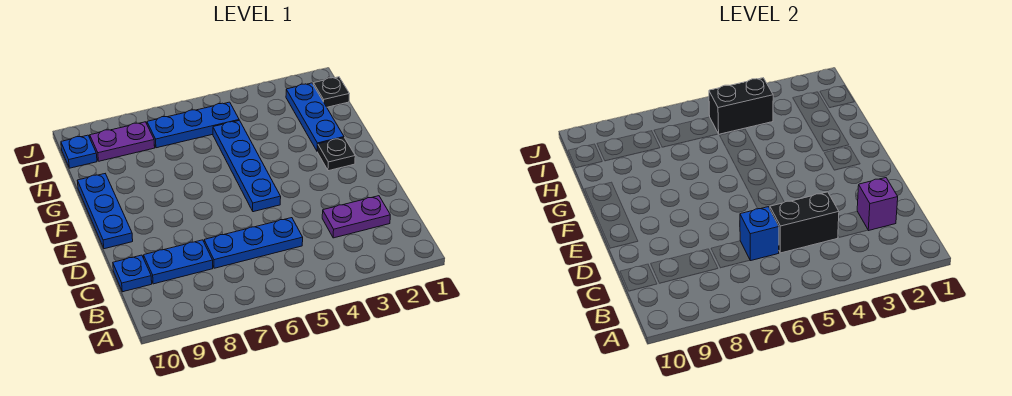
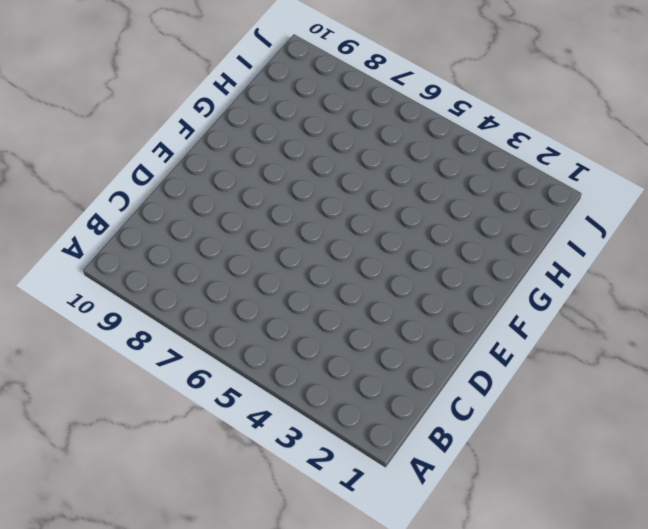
none -> purple 1x2 plate [322,196,390,238]
none -> blue 1x3 plate [204,218,303,268]
none -> blue 1x2 plate [144,240,213,284]

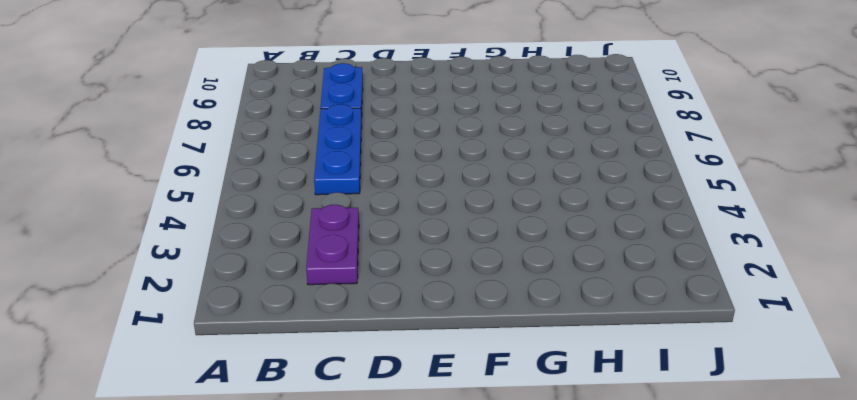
none -> blue 1x1 plate [113,255,152,292]
none -> blue 1x4 plate [213,120,281,212]
none -> blue 1x3 plate [77,174,133,249]

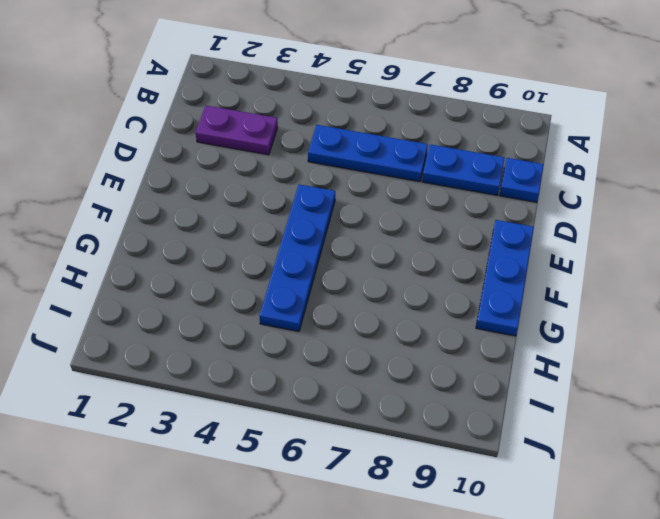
none -> black 1x1 plate [318,138,355,171]
none -> blue 1x3 plate [286,83,344,152]
none -> black 1x1 plate [313,77,349,107]

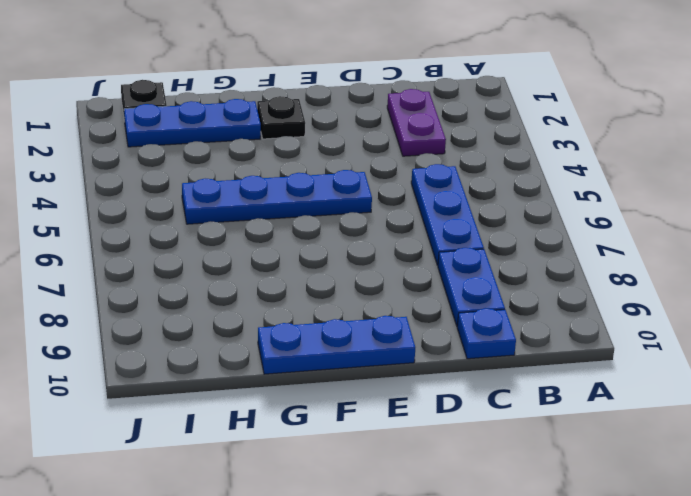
none -> blue 1x3 plate [147,102,239,148]
none -> purple 1x2 plate [90,122,155,161]
none -> blue 1x1 plate [61,135,97,168]

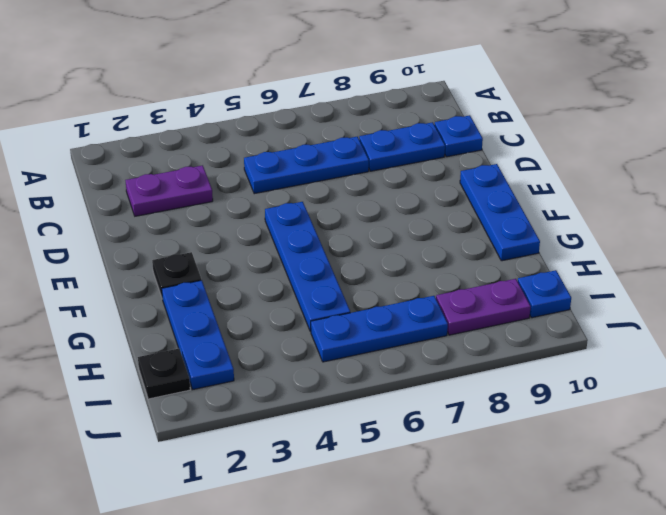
none -> purple 1x1 brick [857,178,898,231]
none -> black 1x2 brick [770,192,839,253]
none -> blue 1x1 brick [740,207,779,261]

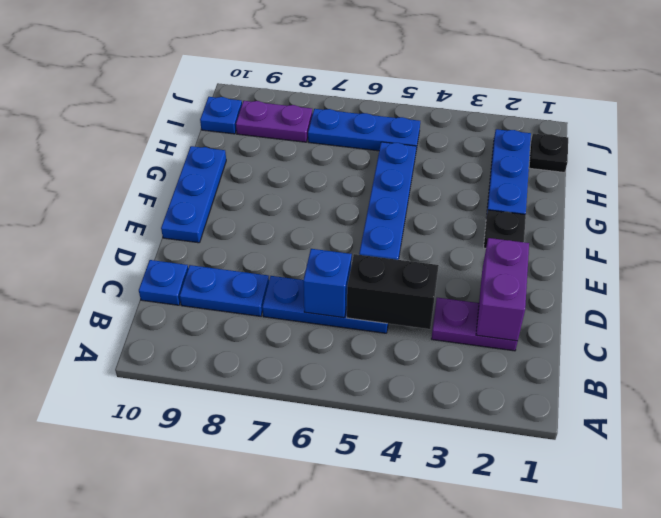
purple 1x2 brick [476,238,529,341] -> purple 1x1 brick [857,178,898,231]
none -> black 1x2 brick [709,78,773,134]

